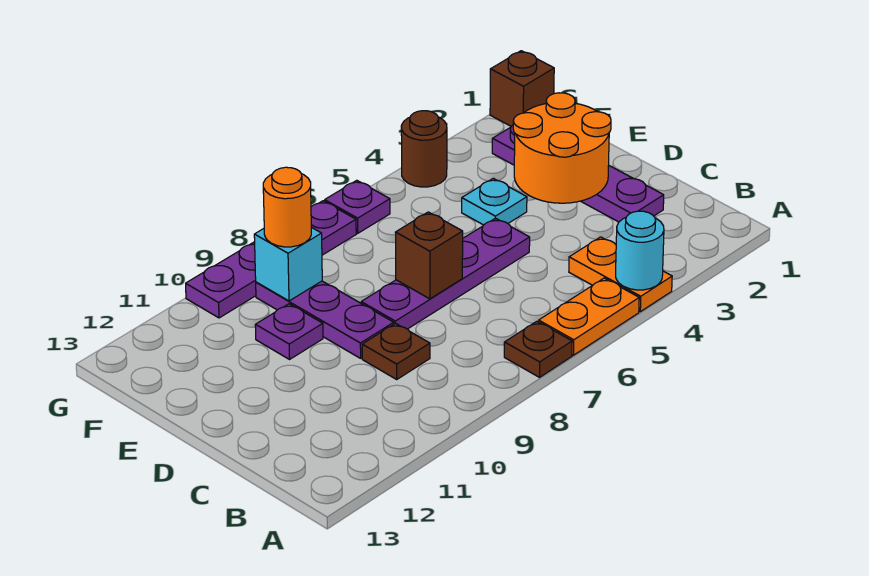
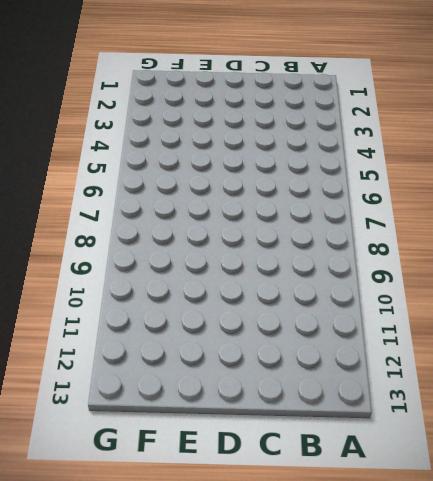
none -> orange 1x2 plate [569,237,672,312]
none -> orange 1x2 plate [539,278,639,355]
none -> brown 1x1 plate [504,321,572,377]

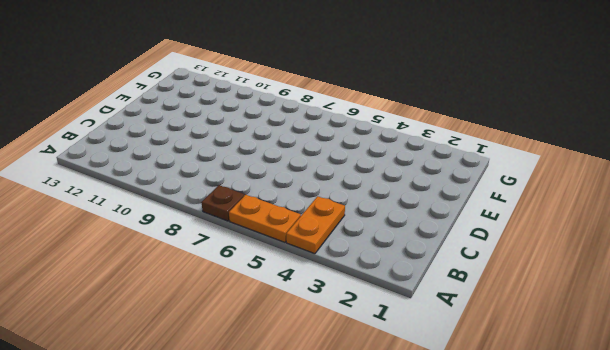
none -> purple 1x4 plate [492,125,664,222]
none -> brown 1x1 plate [362,323,430,379]
none -> purple 1x4 plate [361,218,530,329]

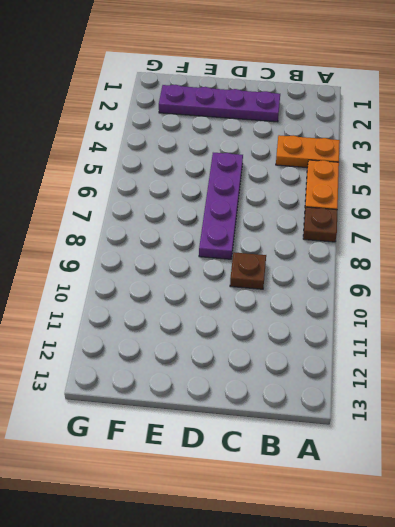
none -> purple 1x3 plate [256,281,394,358]
none -> cyan 1x1 plate [462,178,527,225]
none -> purple 1x1 plate [255,304,323,359]

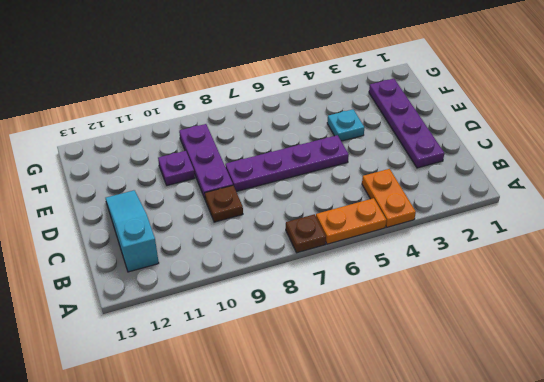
cyan 1x3 slope [106,190,159,272] -> none
none -> brown 1x1 brick [490,51,554,126]
none -> brown 1x1 round brick [401,111,447,187]
none -> purple 1x1 plate [325,180,390,233]

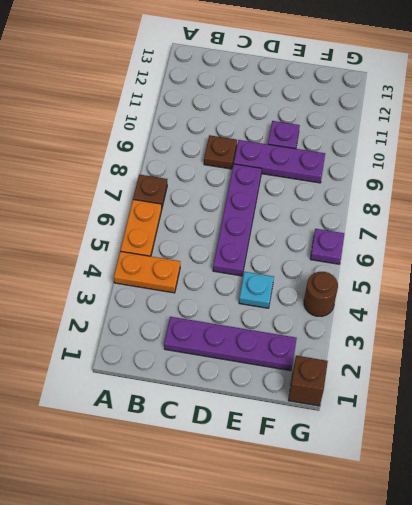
none -> purple 1x4 plate [186,201,356,318]
none -> cyan 1x1 round brick [616,211,664,290]
none -> orange 2x2 round brick [513,93,611,203]

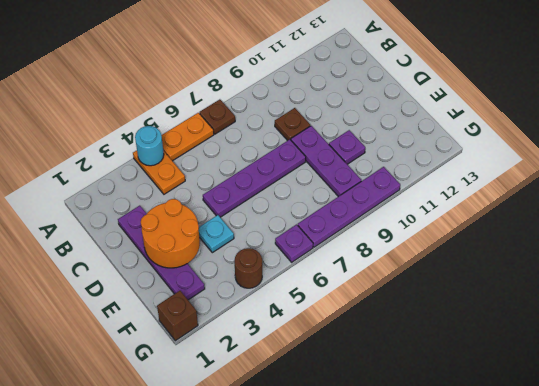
none -> brown 1x1 brick [395,212,463,299]
none -> cyan 1x1 brick [254,227,322,301]
none -> orange 1x1 round brick [263,167,311,247]

